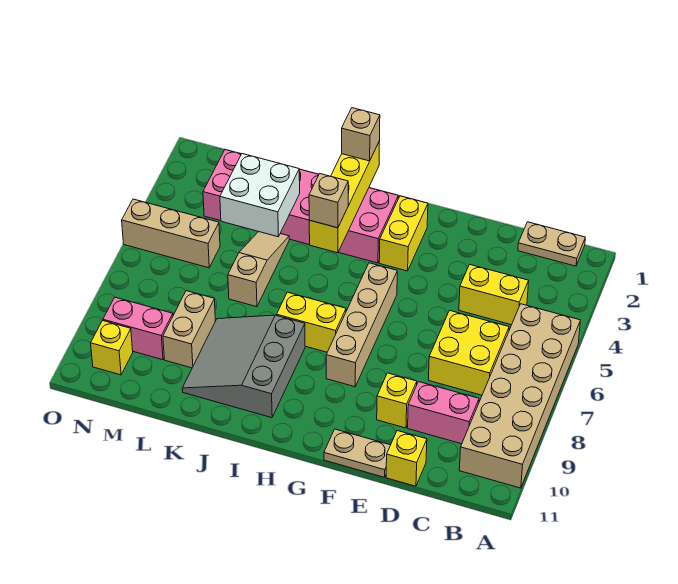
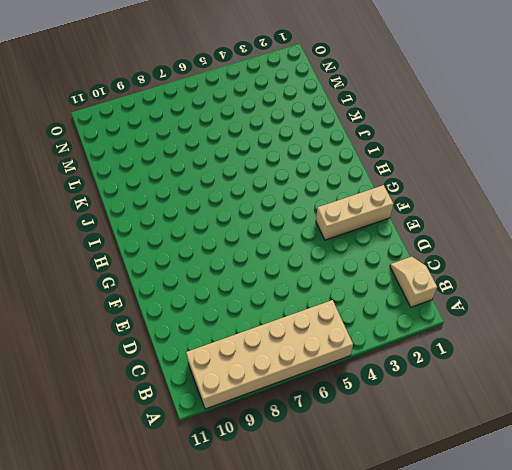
tan 1x2 slope [390,257,437,307] -> tan 1x2 plate [518,222,585,266]
tan 1x3 brick [316,185,393,240] -> tan 1x3 brick turned to [122,199,220,268]
none -> yellow 1x2 brick [459,265,529,325]
none -> yellow 2x2 brick [428,311,509,395]
none -> pink 1x2 brick [408,382,479,444]

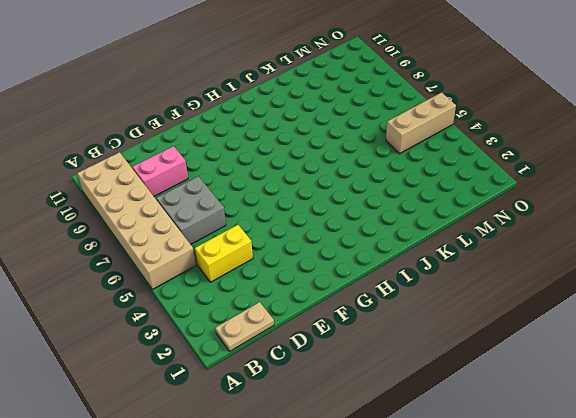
grey 2x2 brick [156,176,226,245] -> yellow 2x2 brick [428,311,509,395]
none -> yellow 1x1 brick [386,431,427,486]
none -> yellow 1x1 brick [377,373,417,428]
none -> tan 1x2 plate [324,429,390,477]

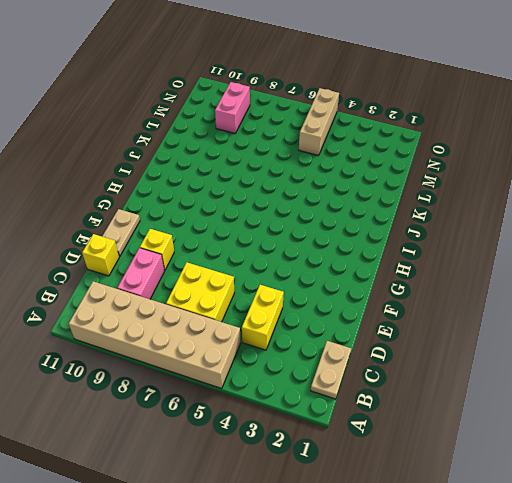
none -> yellow 1x2 brick [379,196,428,271]
none -> tan 1x4 brick [326,263,397,387]
none -> pink 2x6 brick [203,150,398,263]

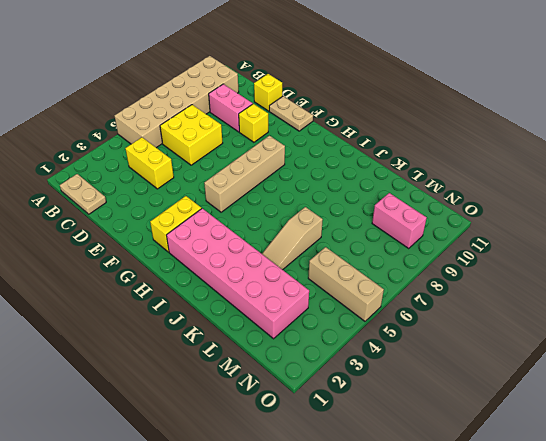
none -> yellow 1x2 brick [277,292,346,352]
none -> grey 3x3 slope [182,315,305,418]
none -> tan 1x2 brick [163,291,215,368]

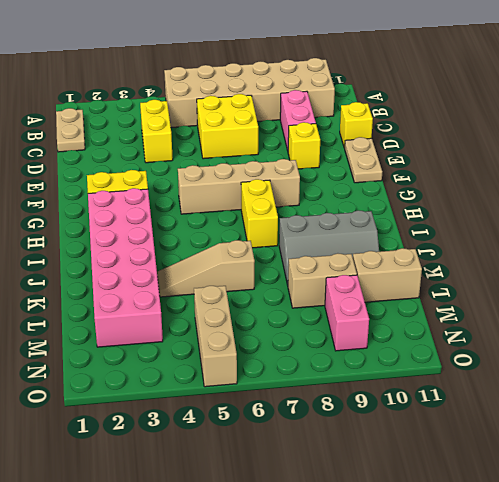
grey 2x3 slope [279,210,379,285] -> grey 3x3 slope [182,315,305,418]
tan 1x2 brick [353,248,422,302] -> none
none -> yellow 1x1 brick [91,321,133,375]
none -> yellow 1x4 brick [309,141,380,253]
none -> white 2x2 brick [220,154,300,237]

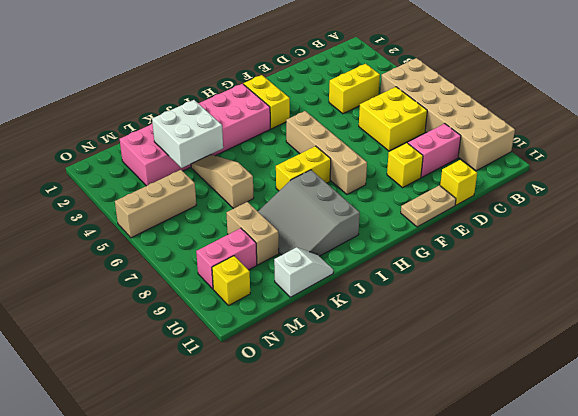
white 1x2 slope [274,247,333,297] -> none
none -> tan 1x2 plate [518,222,585,266]
none -> yellow 1x4 brick [309,141,380,253]
none -> tan 1x1 brick [342,108,380,161]

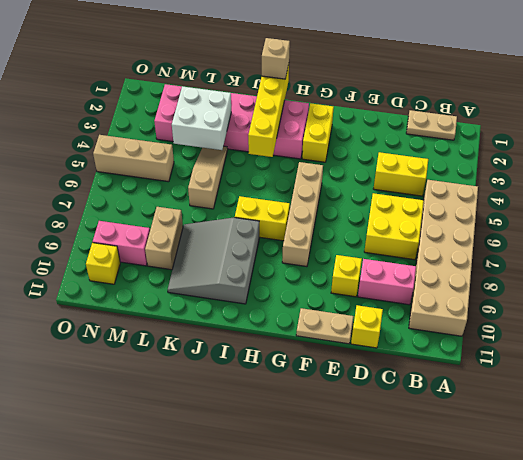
none -> tan 1x1 brick [309,174,348,228]

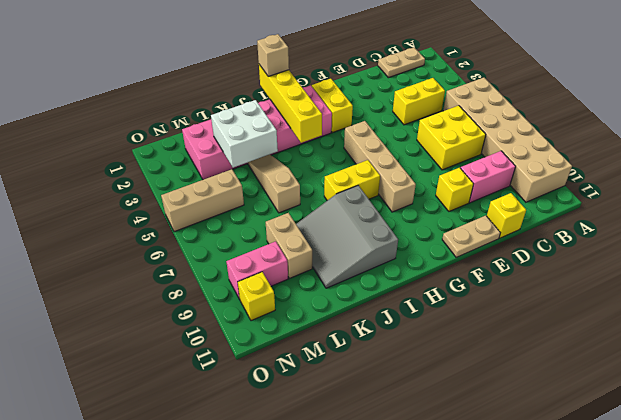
none -> tan 1x1 brick [309,174,348,228]

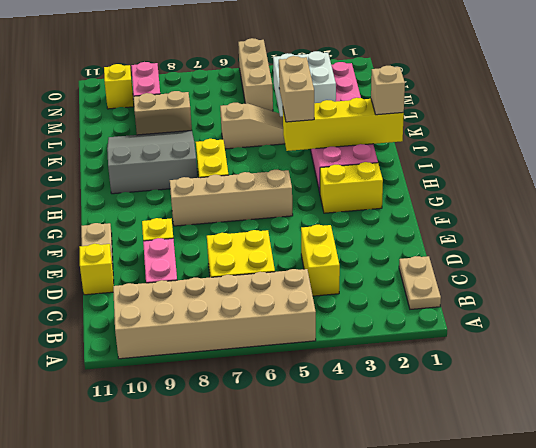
tan 1x2 brick [279,56,314,122] -> tan 1x1 brick [309,174,348,228]

